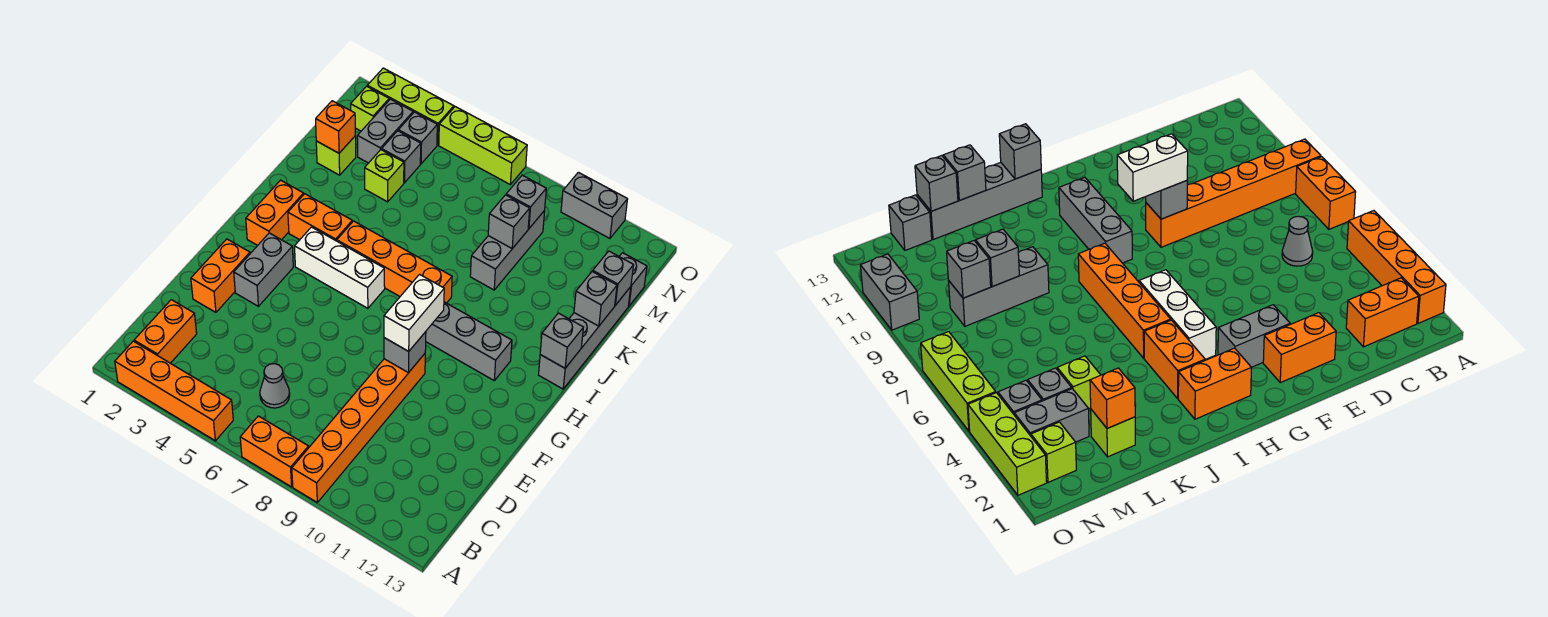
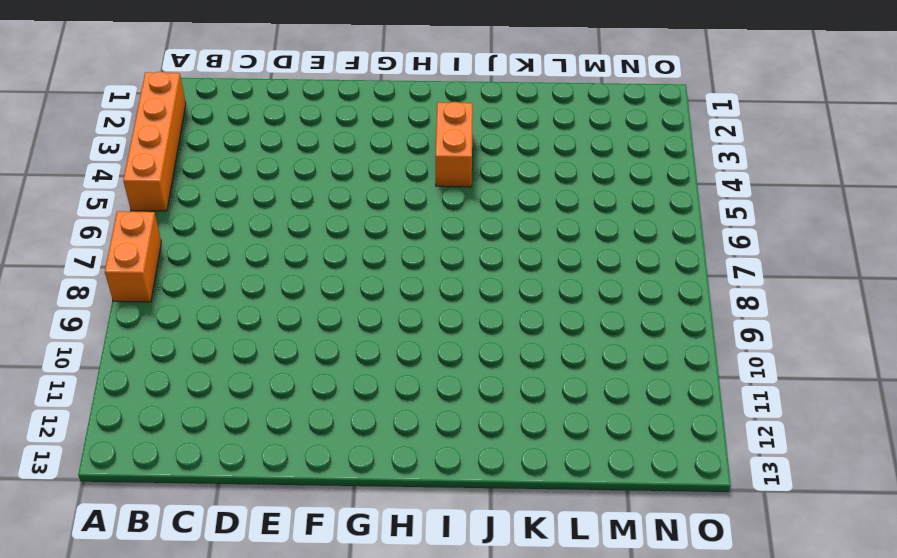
none -> orange 1x6 brick [292,354,425,502]
none -> orange 1x2 brick [134,300,197,363]
none -> grey 1x1 cone [260,364,290,408]
none -> orange 1x2 brick [191,239,250,312]

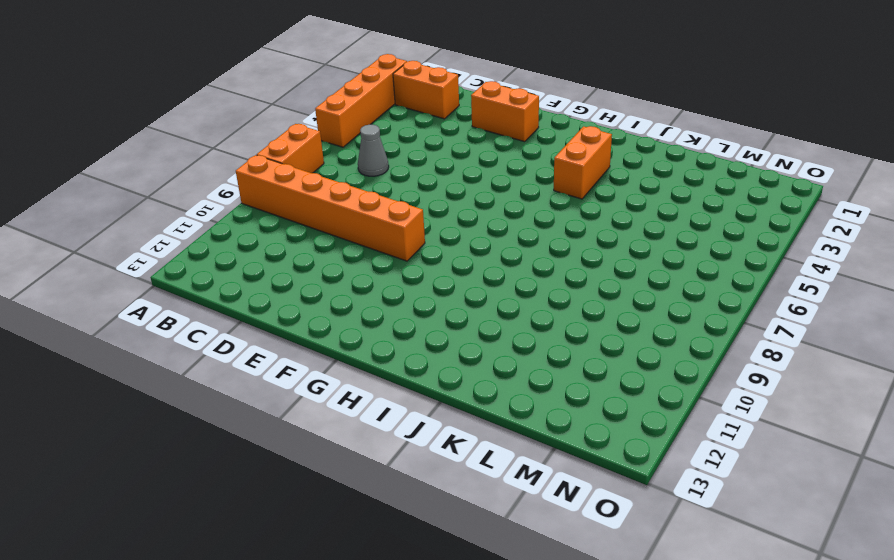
none -> grey 1x2 brick [234,233,293,306]
none -> orange 1x2 brick [246,180,304,245]
none -> white 1x3 brick [294,227,385,308]
none -> grey 1x3 brick [426,302,512,380]

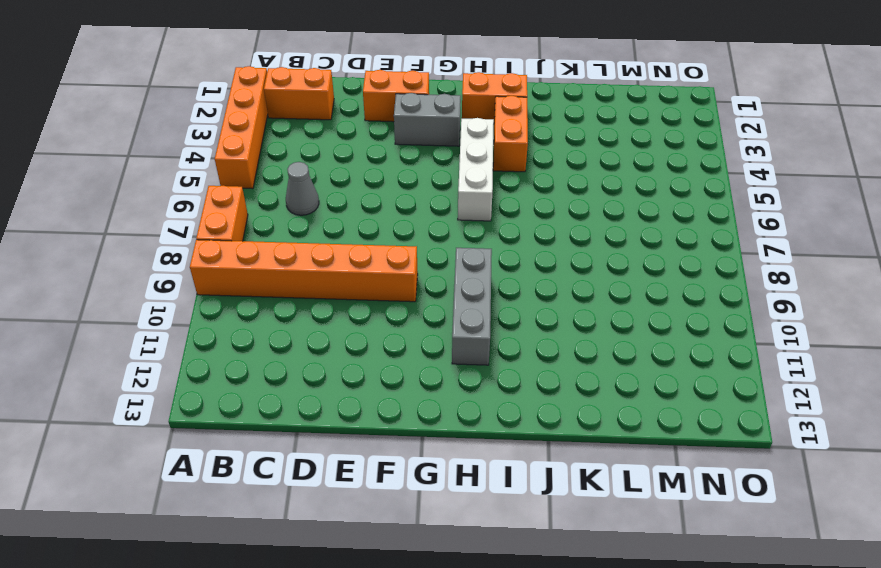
none -> orange 1x4 brick [337,221,452,303]
none -> grey 1x4 brick [539,287,631,389]
none -> grey 1x3 brick [470,211,545,290]
none -> lime 1x1 brick [316,137,356,175]

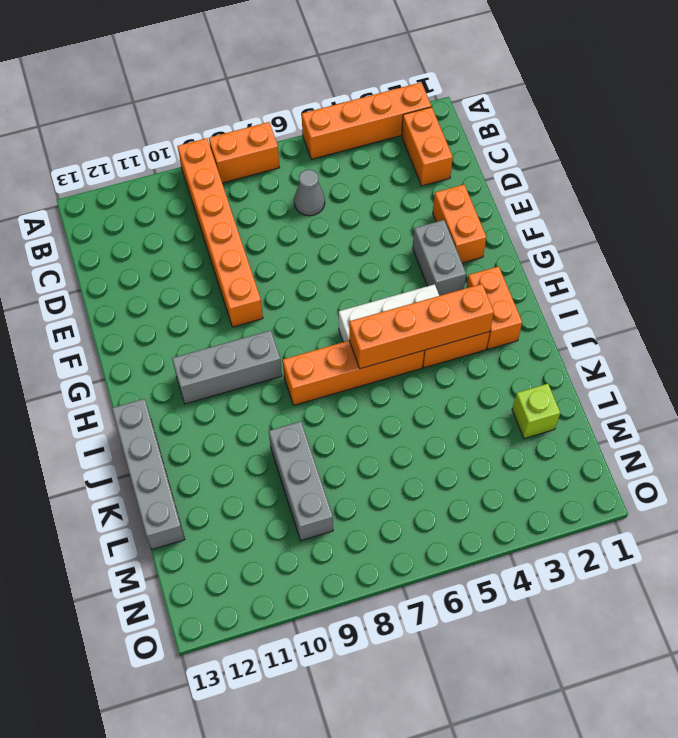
orange 1x4 brick [349,284,494,369] -> none
none -> lime 1x1 brick [365,150,404,202]
none -> grey 1x2 brick [357,99,413,163]
none -> grey 1x1 brick [382,131,421,183]
none -> grey 1x1 brick [619,253,647,306]

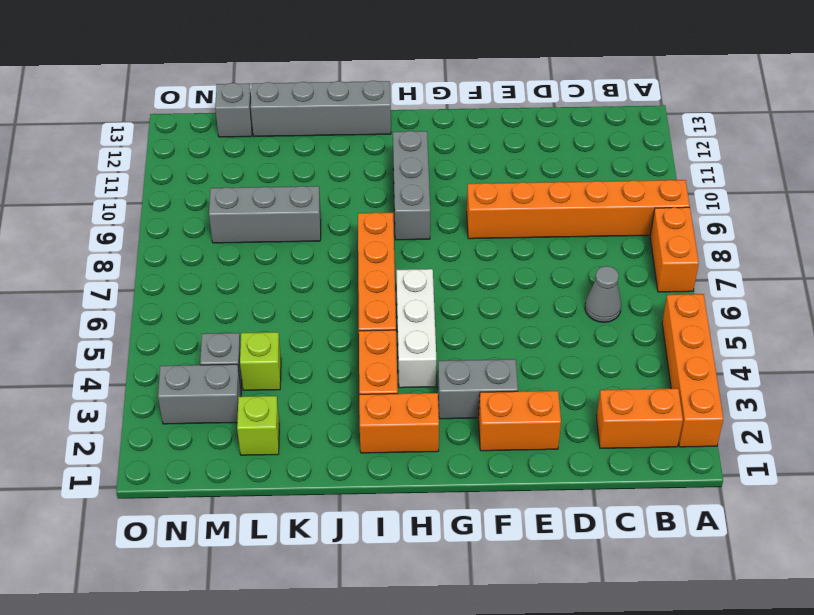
none -> lime 1x1 brick [351,86,389,131]
none -> grey 1x1 brick [398,112,437,164]
none -> lime 1x3 brick [367,68,454,145]
none -> lime 1x3 brick [439,107,527,184]

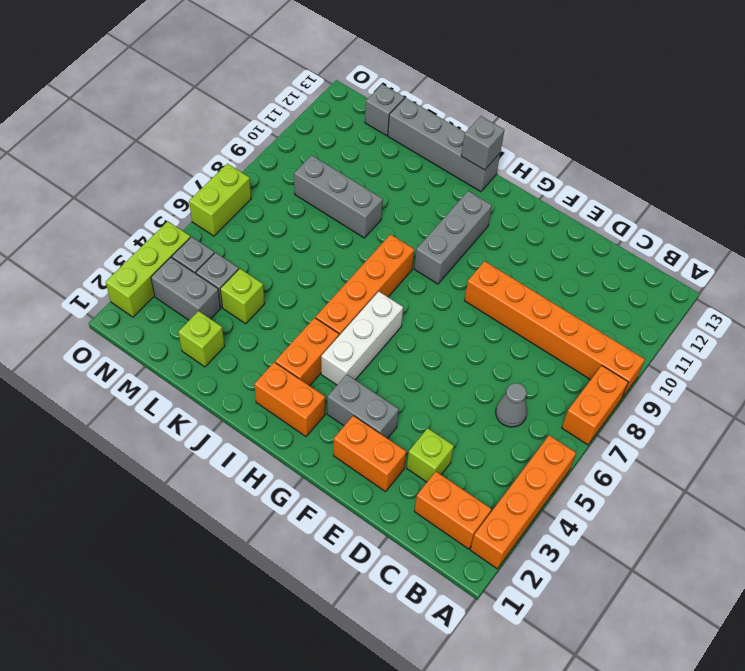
lime 1x1 brick [407,428,454,482] -> lime 1x1 brick moved to [351,86,389,131]
lime 1x2 brick [189,164,251,236] -> lime 1x3 brick [439,107,527,184]
none -> grey 1x2 brick [561,172,628,238]
none -> grey 1x1 brick [384,332,426,373]
none -> grey 1x1 brick [574,271,617,326]
none -> orange 1x1 brick [316,101,355,153]

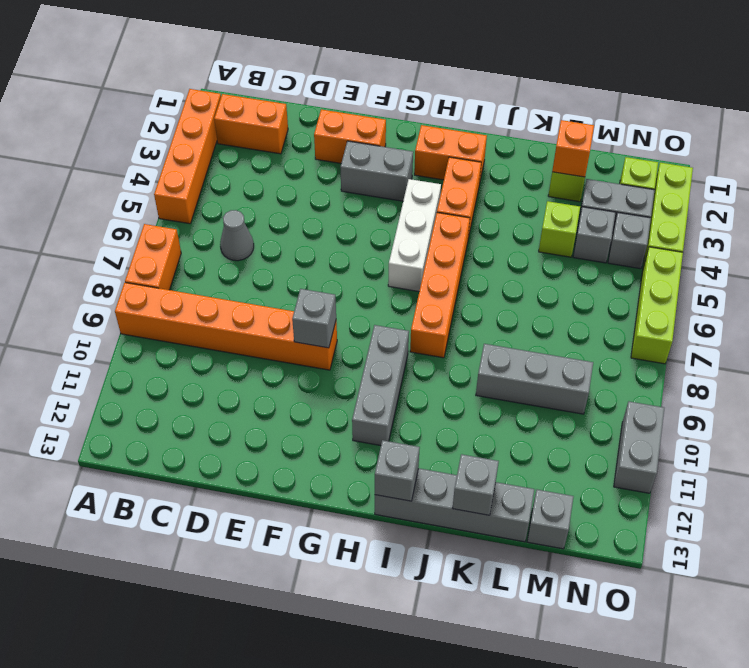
none -> grey 1x1 brick [488,195,530,249]
none -> grey 1x1 brick [593,251,634,305]
none -> grey 1x1 brick [506,175,546,229]
none -> white 1x2 brick [384,274,444,351]

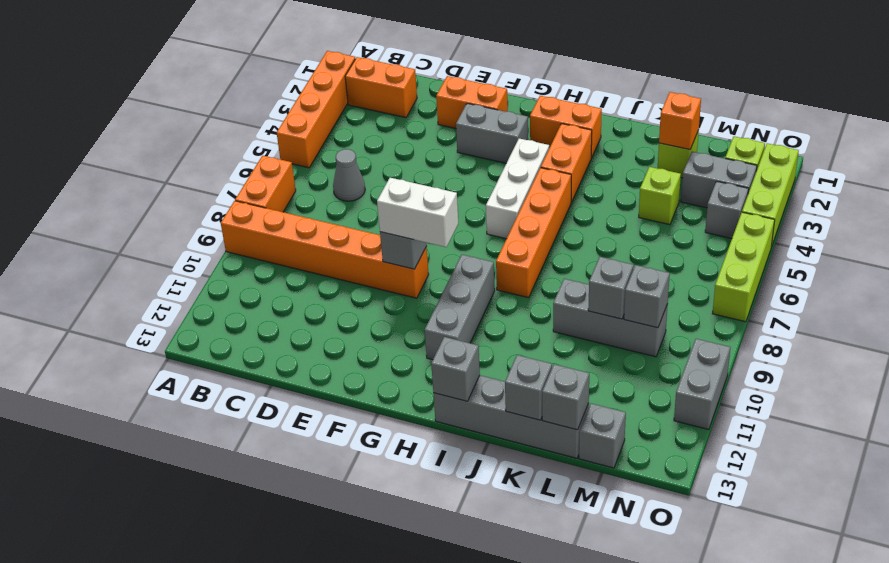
none -> grey 1x1 brick [382,131,421,183]

